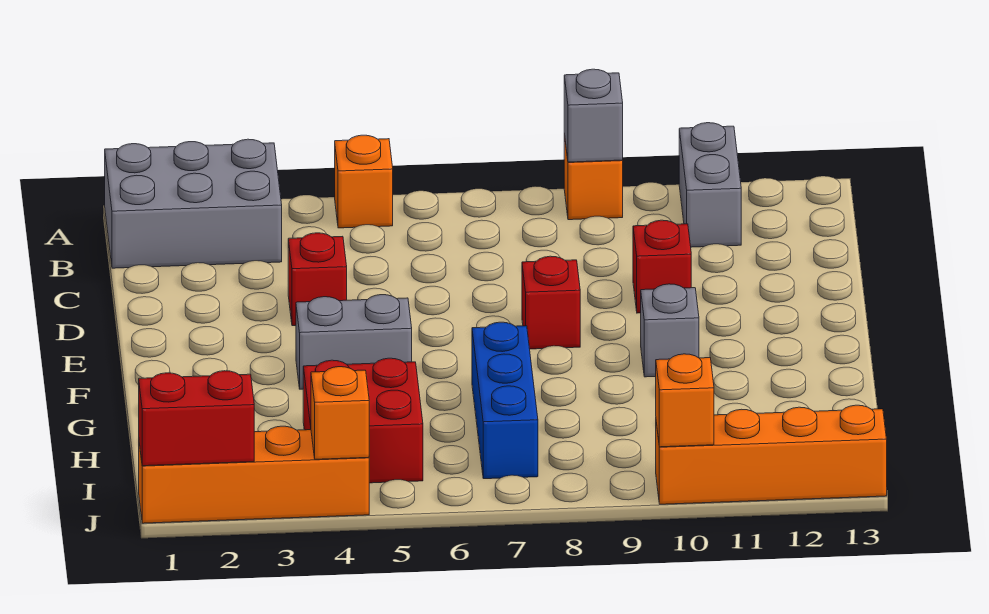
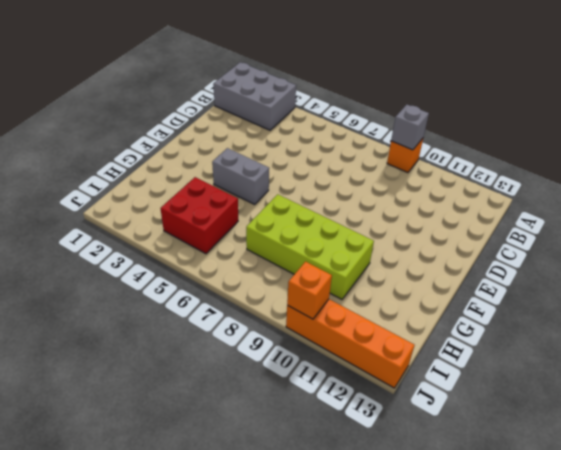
lime 2x4 brick [246,194,374,299] -> blue 1x3 brick [472,322,538,479]
none -> orange 1x1 brick [335,135,393,228]
none -> grey 1x2 brick [679,123,741,247]
none -> red 1x1 brick [288,233,347,326]

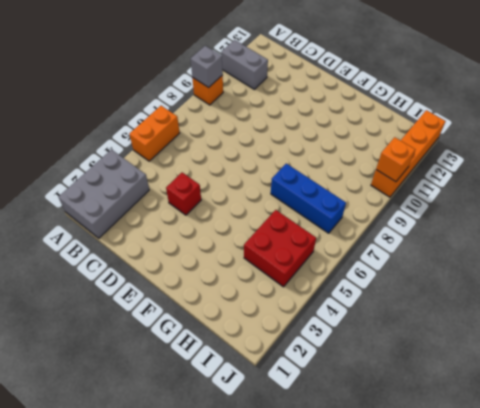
orange 1x2 brick [129,106,180,161] -> orange 1x1 brick [335,135,393,228]
none -> red 1x1 brick [633,220,691,313]
none -> red 1x1 brick [522,256,580,349]
none -> grey 1x2 brick [296,295,412,389]

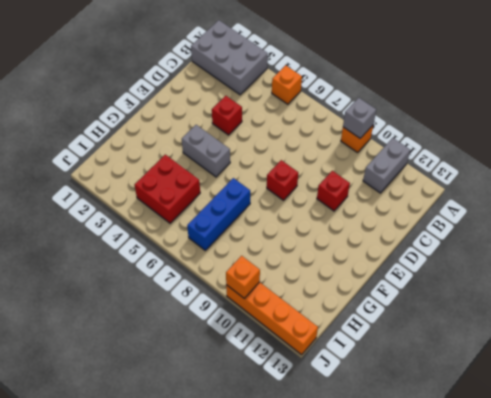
none -> grey 1x1 brick [641,284,699,377]
none -> orange 1x4 brick [139,426,369,523]
none -> red 1x2 brick [139,371,254,466]

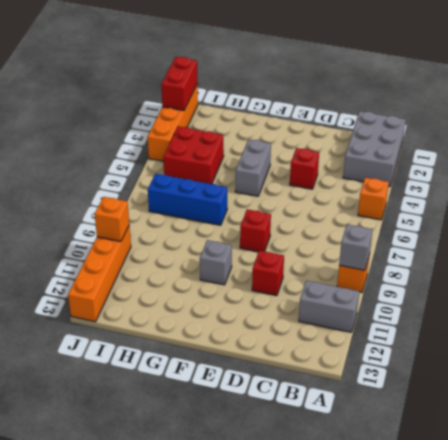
none -> orange 1x1 brick [311,367,369,459]

